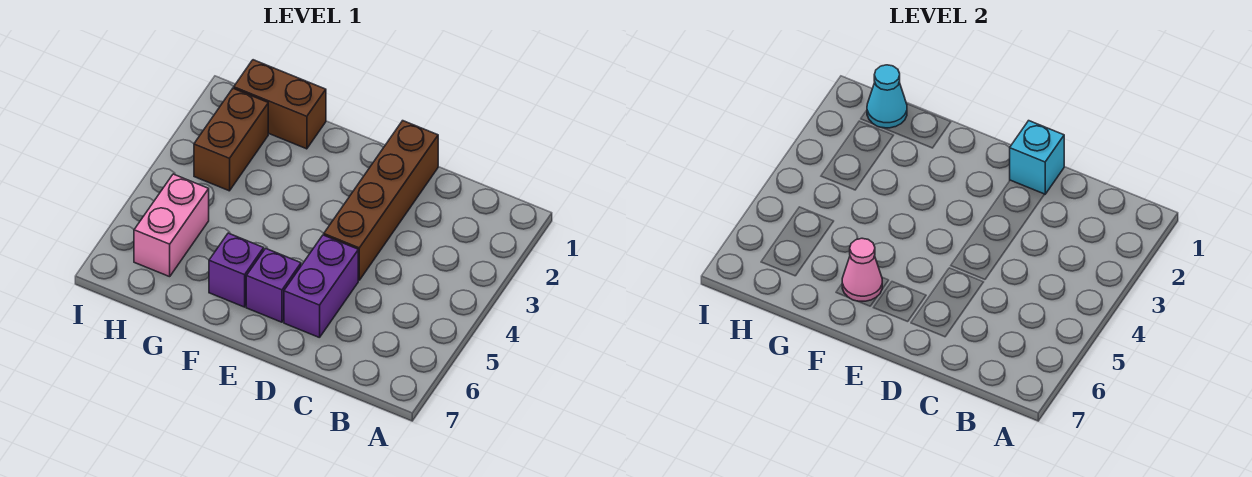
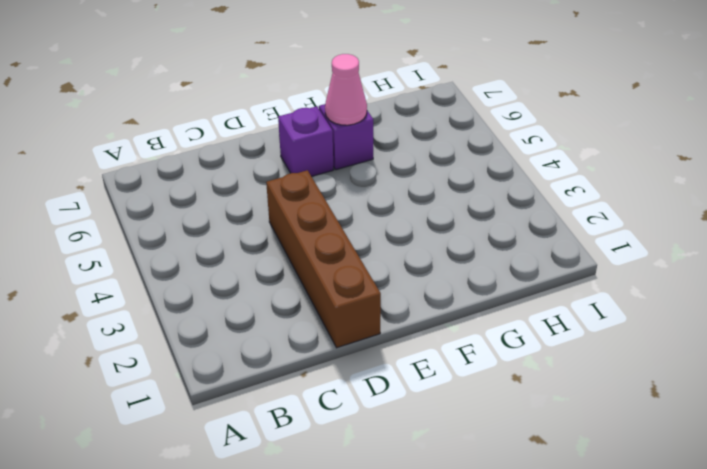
none -> purple 1x2 brick [284,235,358,338]
none -> brown 1x2 brick [234,60,326,149]

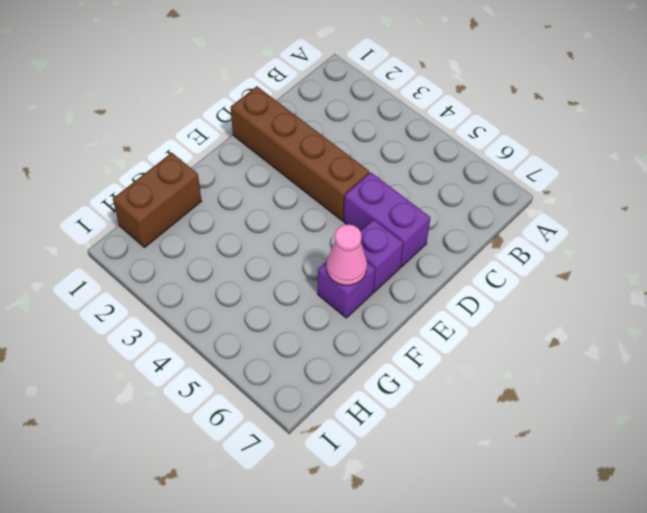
none -> brown 1x2 brick [194,88,268,191]
none -> pink 1x2 brick [134,174,209,277]

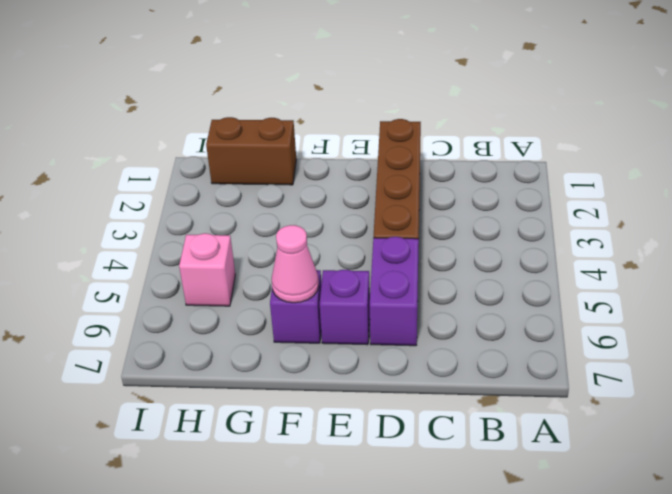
pink 1x1 brick [179,233,235,306] -> pink 1x2 brick [134,174,209,277]
none -> brown 1x2 brick [194,88,268,191]
none -> cyan 1x1 brick [1010,121,1064,194]

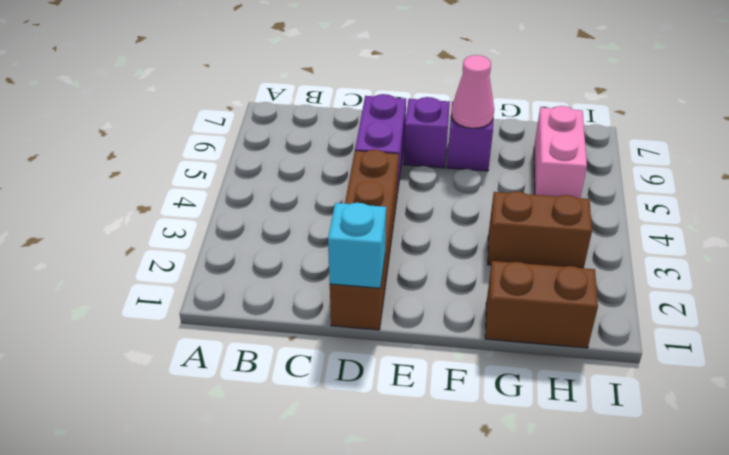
brown 1x2 brick [488,191,592,268] -> brown 1x2 brick turned to [194,88,268,191]
none -> cyan 1x1 cone [867,65,907,128]

